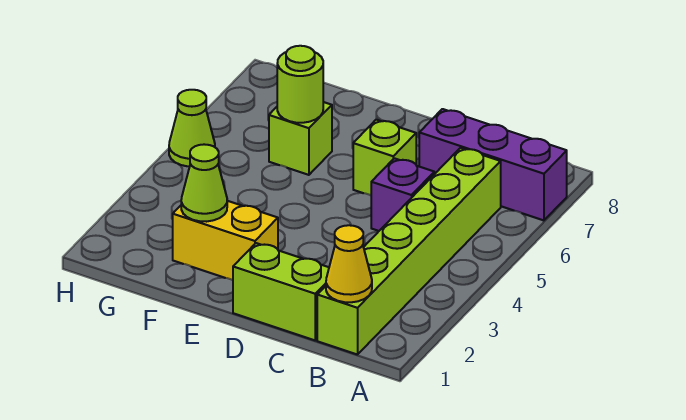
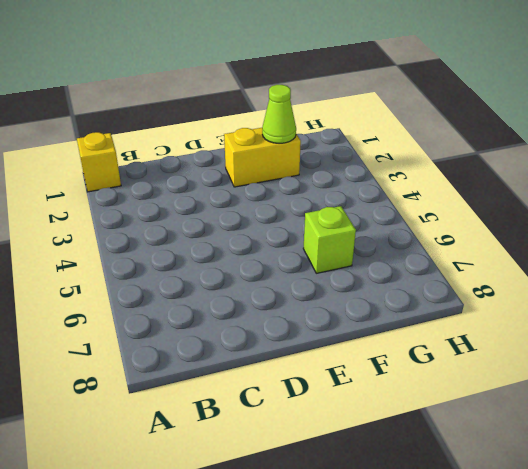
yellow 1x1 brick [77,132,121,192] -> none
none -> purple 1x3 brick [419,109,567,220]
none -> lime 1x6 brick [317,148,501,355]

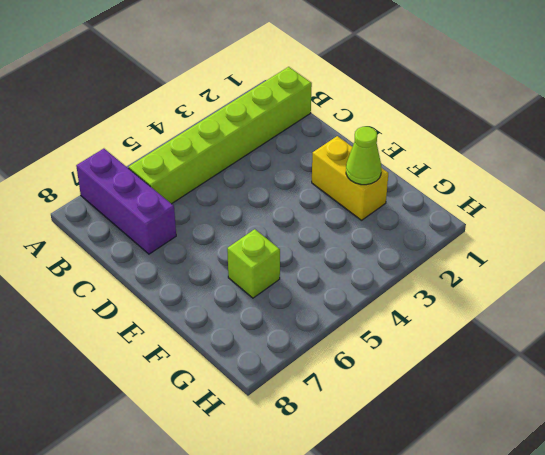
none -> lime 1x2 brick [233,243,329,340]
none -> purple 1x1 brick [371,158,434,231]

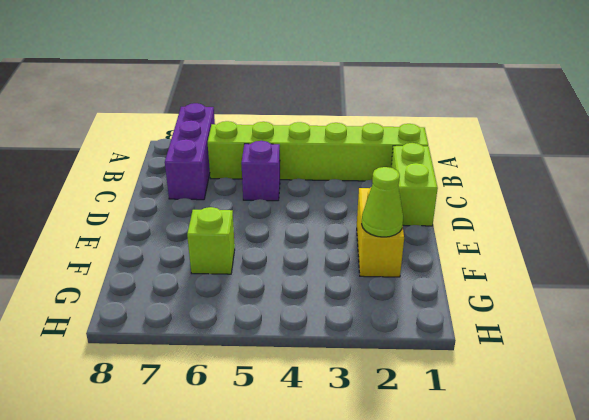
none -> lime 1x1 brick [353,120,416,195]
none -> lime 1x1 cone [169,90,215,166]

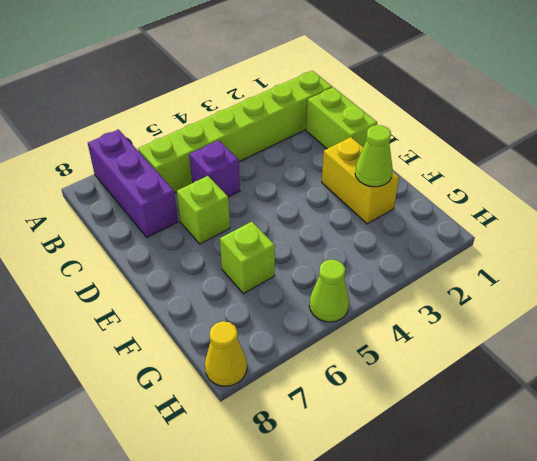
yellow 1x1 cone [205,321,247,386] -> yellow 1x1 cone moved to [326,225,372,302]
none -> lime 1x1 round brick [277,46,323,123]

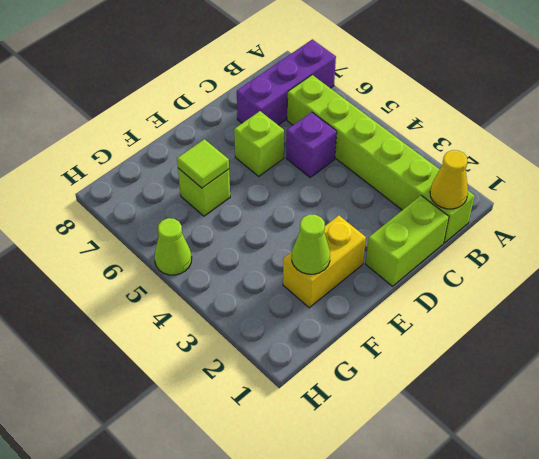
lime 1x1 tile [177,139,229,188] -> lime 1x1 round brick [277,46,323,123]

